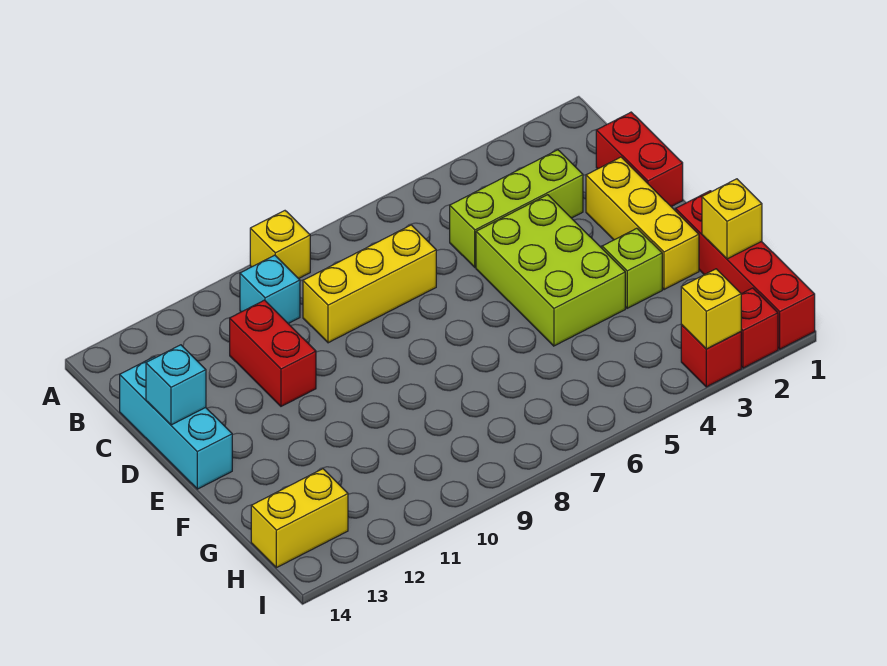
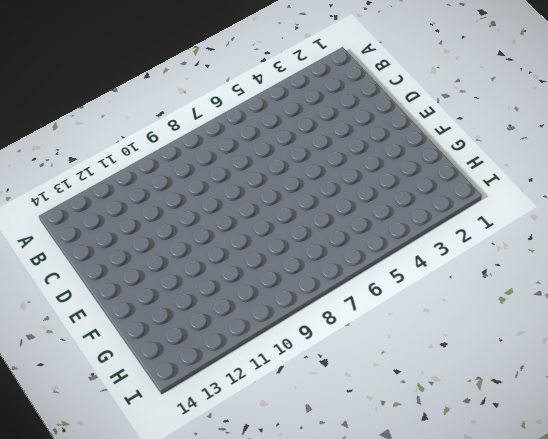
none -> yellow 1x1 brick [250,211,310,279]
none -> cyan 1x1 brick [240,255,300,324]
none -> red 1x2 brick [596,112,683,207]

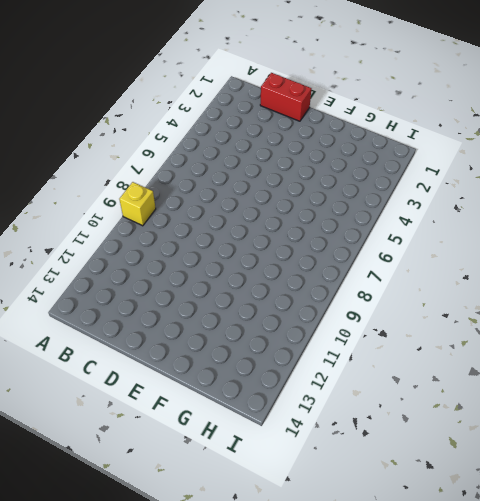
none -> cyan 1x1 brick [240,255,300,324]
none -> lime 1x3 brick [450,150,583,267]
none -> yellow 1x3 brick [303,225,436,343]

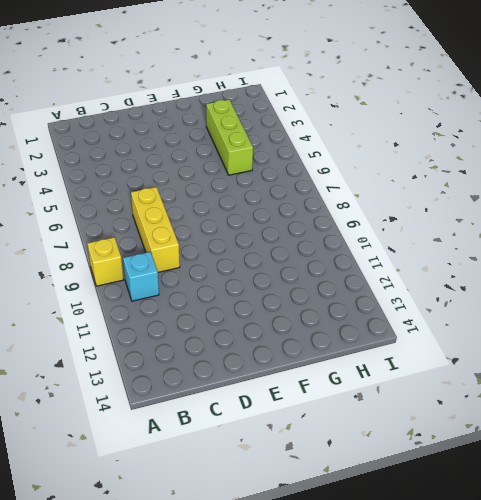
lime 1x3 brick [206,100,253,175] -> lime 1x3 brick moved to [450,150,583,267]
none -> red 1x2 brick [596,112,683,207]
none -> red 1x2 brick [230,300,316,406]
none -> cyan 1x3 brick [120,357,232,489]

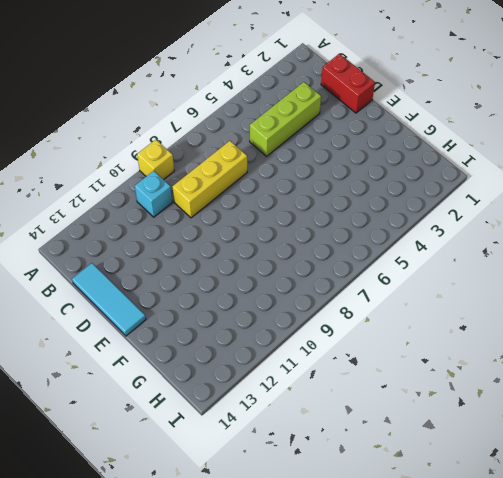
cyan 1x3 tile [72,263,146,336] -> cyan 1x3 brick [120,357,232,489]
none -> red 1x2 brick [230,300,316,406]
none -> yellow 1x3 brick [586,157,699,290]
none -> lime 2x3 brick [476,195,625,346]

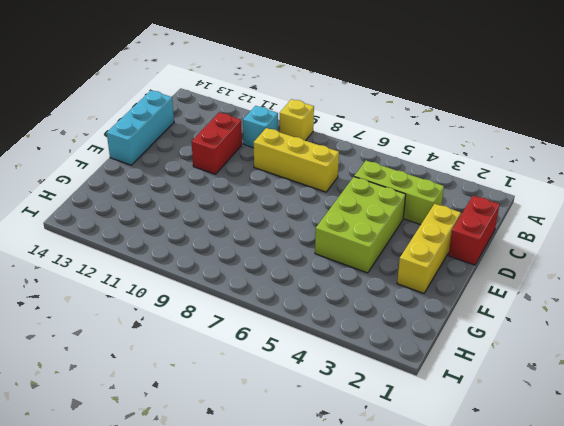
none -> red 1x4 brick [676,191,815,349]
none -> lime 1x1 brick [602,228,662,308]
none -> yellow 1x2 brick [251,469,348,568]

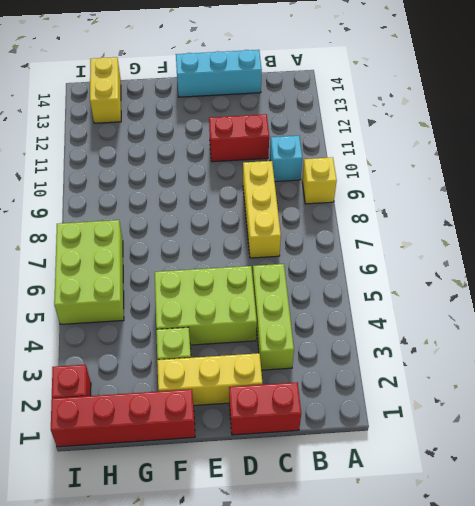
lime 2x3 brick [54,220,124,324] -> none
none -> red 1x1 brick [681,324,741,387]
none -> cyan 1x1 brick [146,345,206,425]
none -> yellow 1x1 brick [702,179,762,259]

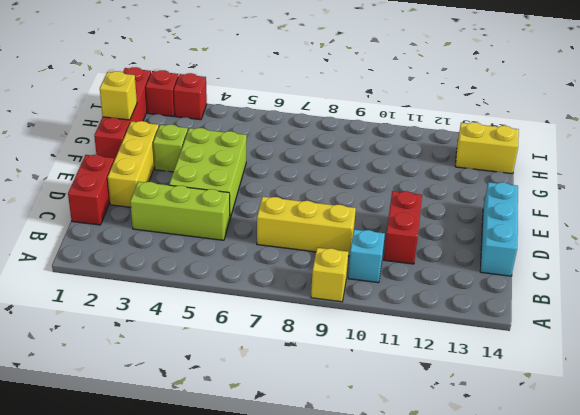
none -> cyan 1x1 brick [146,345,206,425]
none -> yellow 1x1 brick [681,269,741,349]

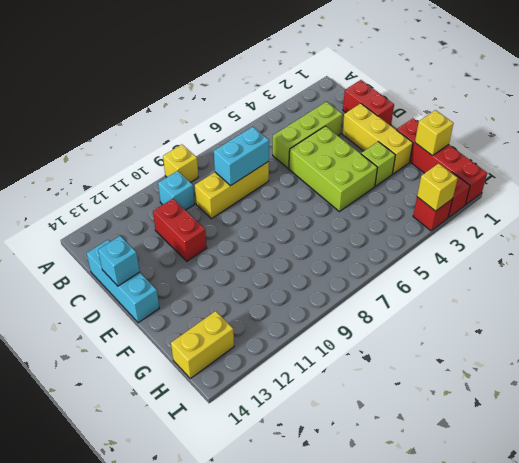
cyan 1x2 brick [214,127,269,186] -> none

